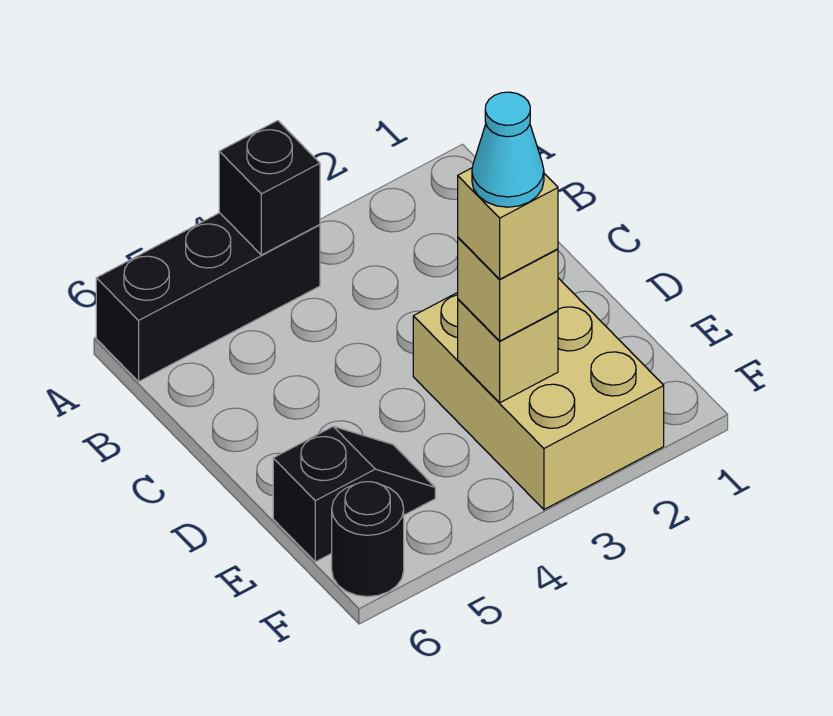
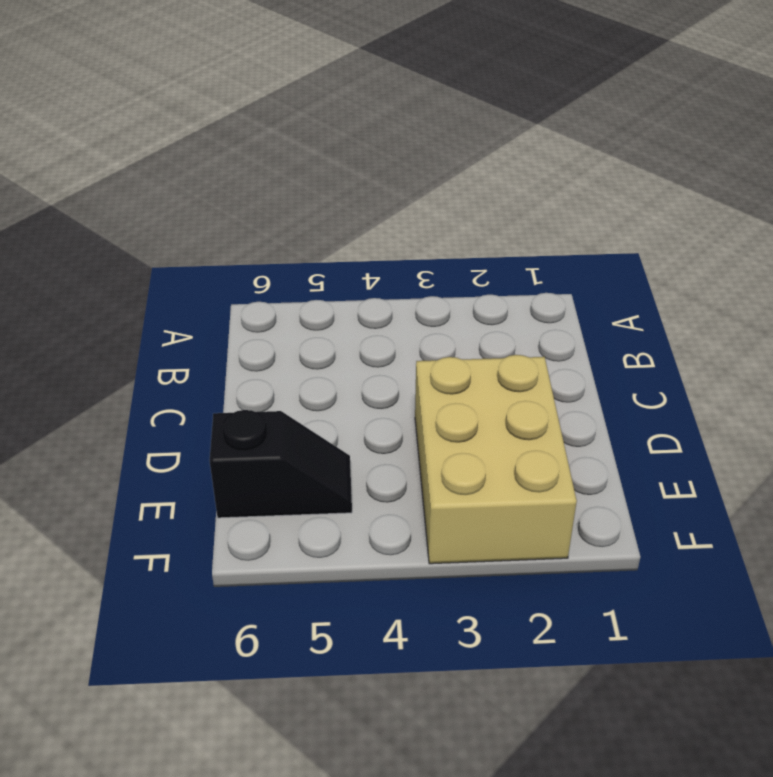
none -> black 1x3 brick [96,213,320,381]
none -> black 1x1 round brick [332,482,404,597]

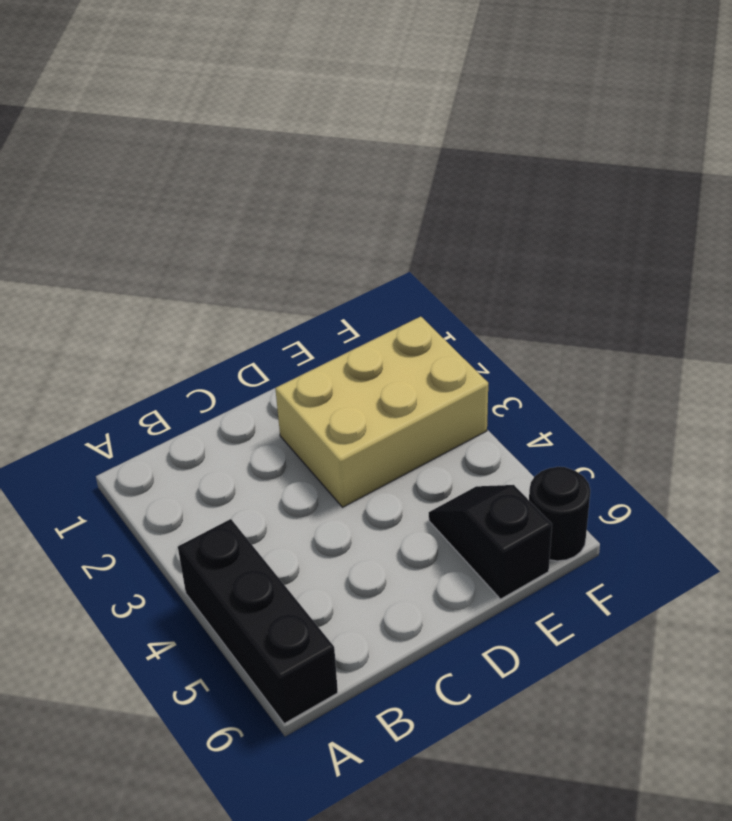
none -> black 1x1 brick [219,121,320,255]
none -> tan 1x1 brick [458,299,558,403]

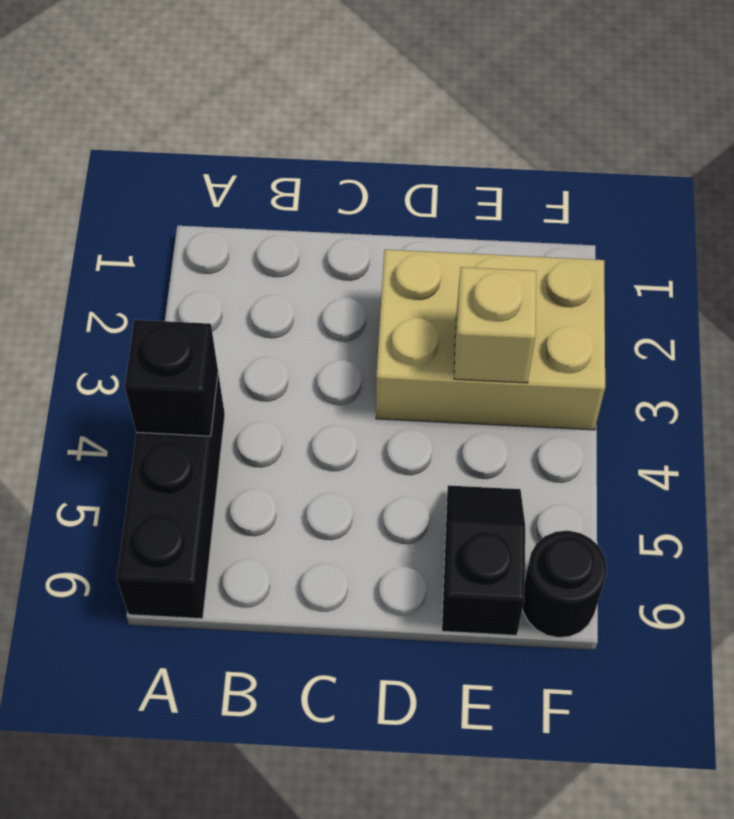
none -> tan 1x1 brick [458,238,558,341]
none -> tan 1x1 brick [458,168,558,279]

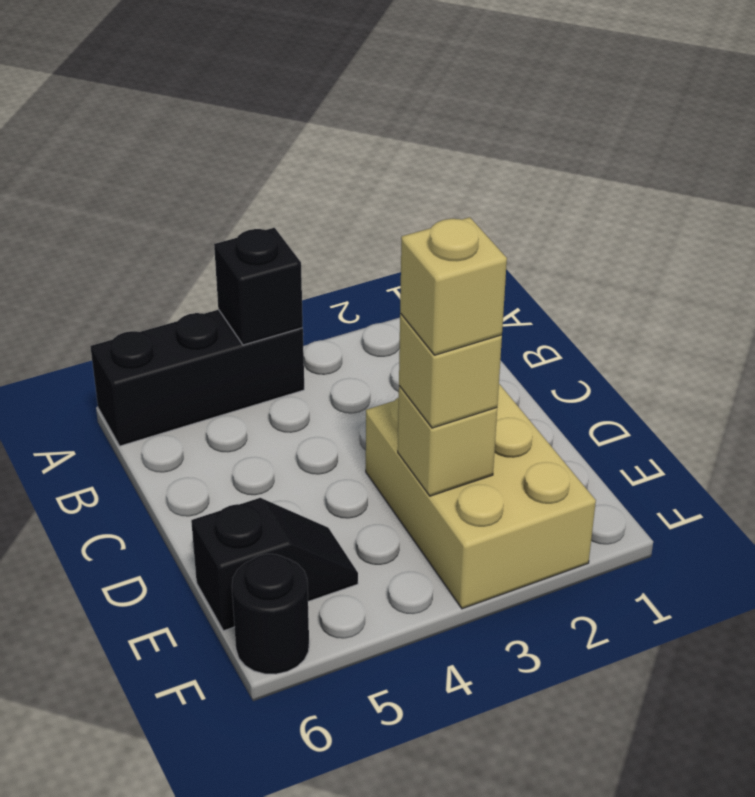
none -> cyan 1x1 cone [472,92,544,207]

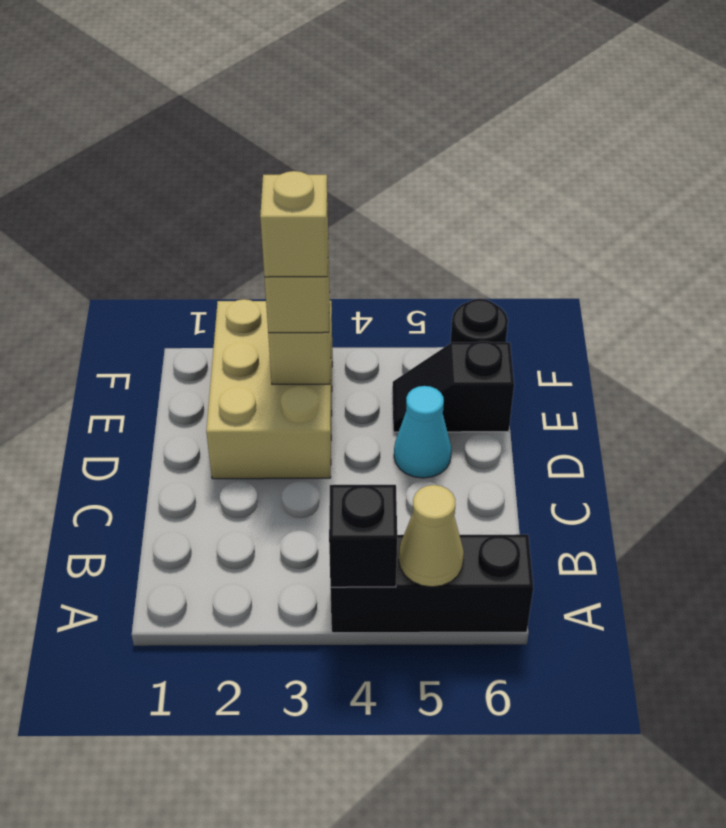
tan 1x1 cone [399,485,464,587] -> none
cyan 1x1 cone [394,386,451,478] -> cyan 1x1 cone moved to [472,92,544,207]

